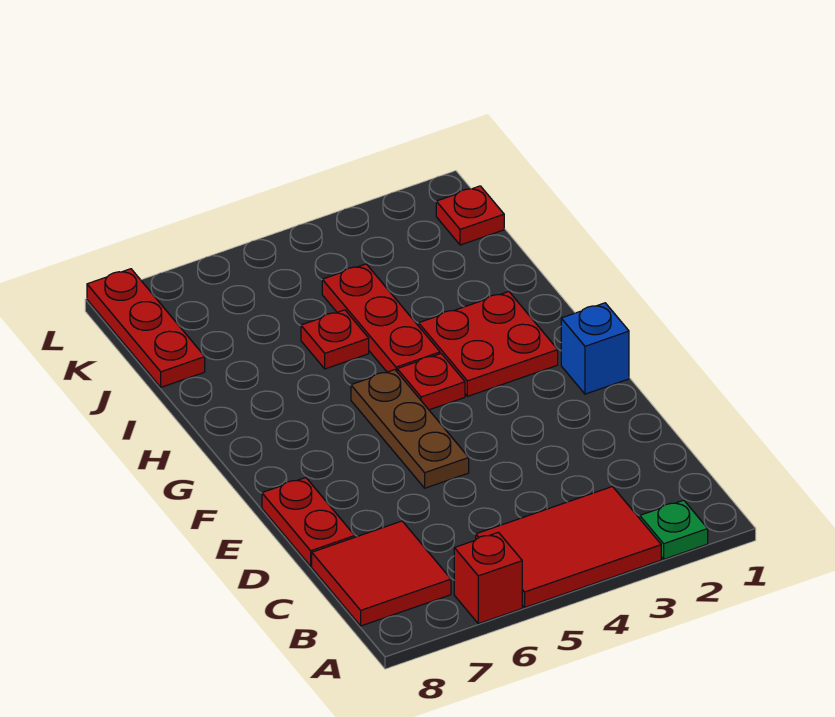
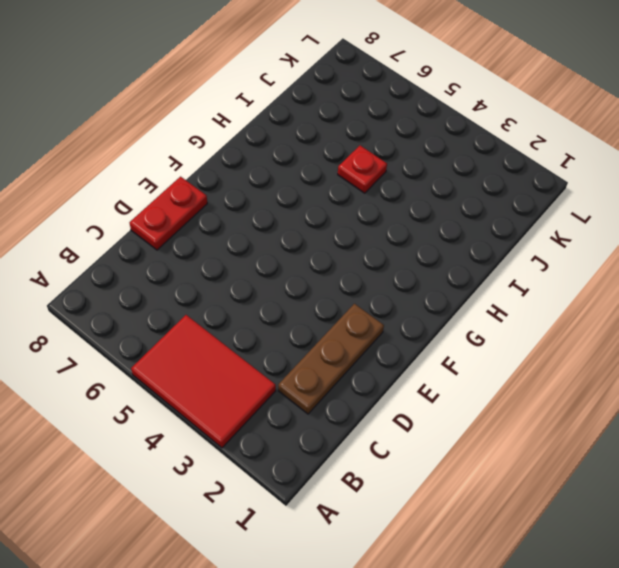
brown 1x3 plate [278,304,384,414] -> brown 1x3 plate moved to [351,370,469,488]
none -> green 1x1 plate [640,500,708,559]
none -> red 1x1 brick [454,532,522,624]
none -> red 2x2 tile [312,521,451,626]

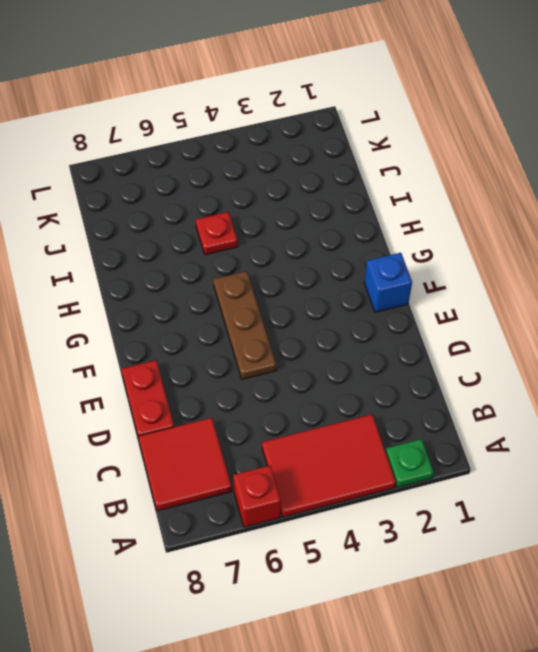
none -> red 2x2 plate [419,292,558,396]
none -> red 1x1 plate [397,354,465,410]
none -> red 1x3 plate [322,264,440,372]

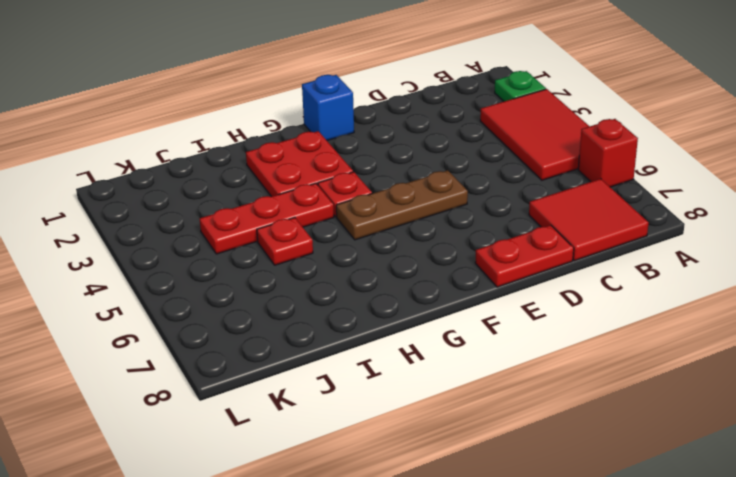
none -> red 1x3 plate [87,269,205,387]
none -> red 1x1 plate [436,186,504,245]

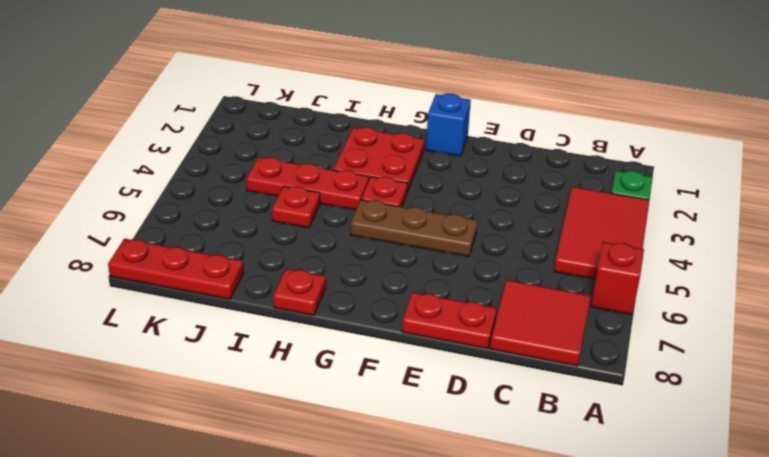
red 1x1 plate [273,269,326,315] -> red 1x1 plate moved to [436,186,504,245]

